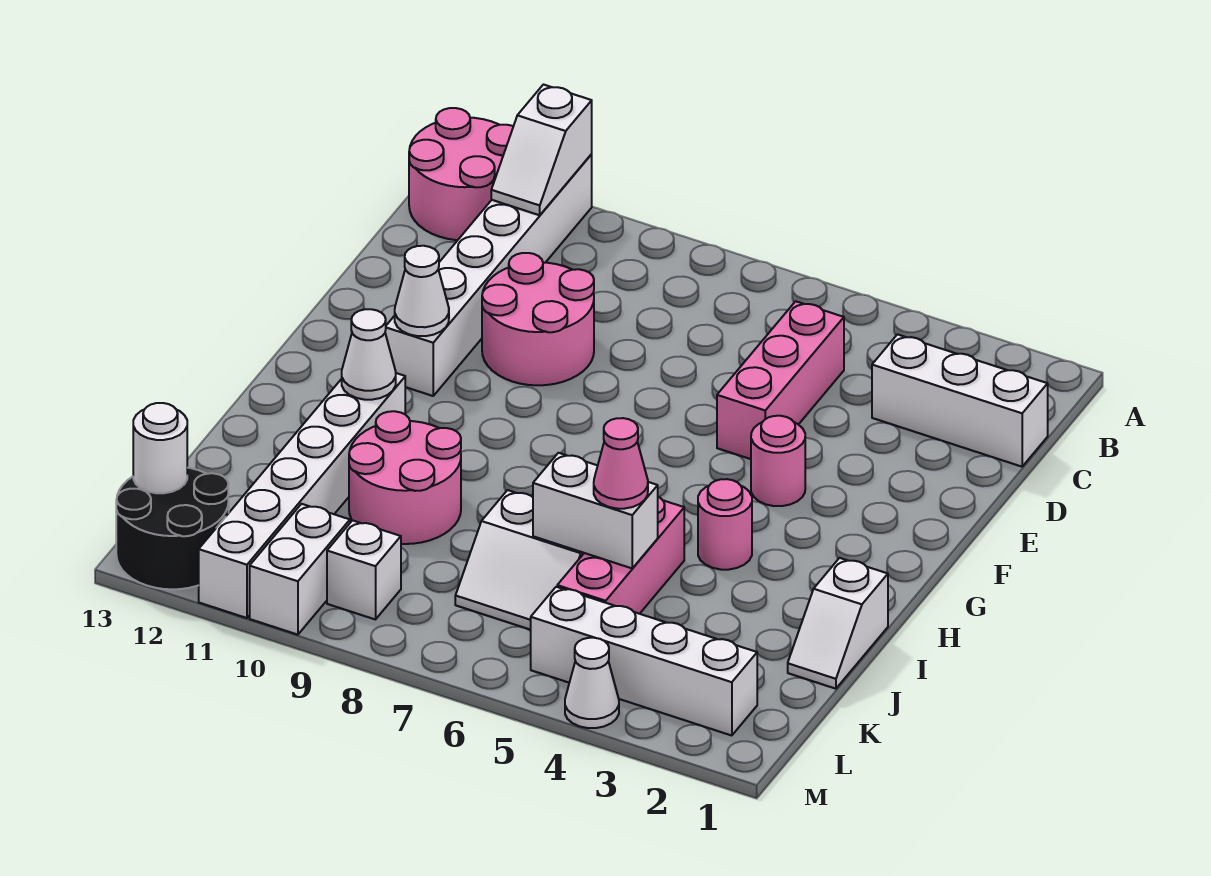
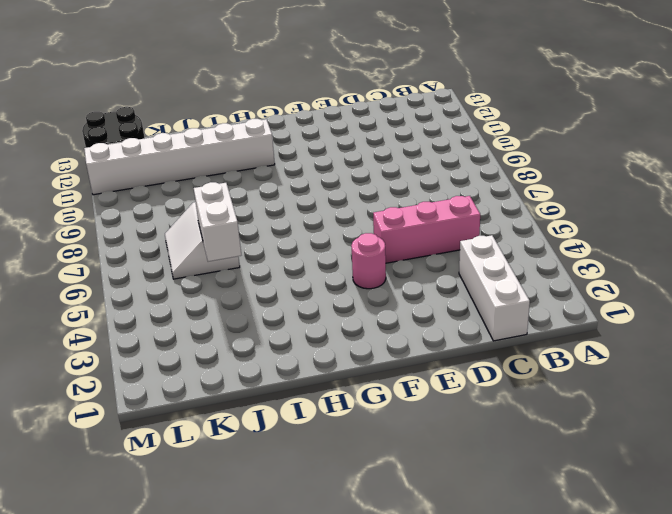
none -> white 1x6 brick [385,154,592,396]
none -> pink 2x2 round brick [409,108,513,240]
none -> pink 2x2 round brick [482,253,594,385]

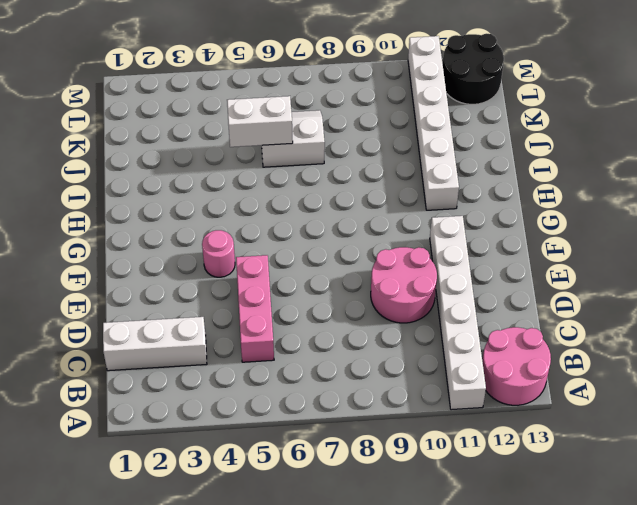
none -> pink 1x1 round brick [698,479,752,570]
none -> white 1x2 slope [788,558,888,689]
none -> pink 1x3 brick [557,497,684,614]

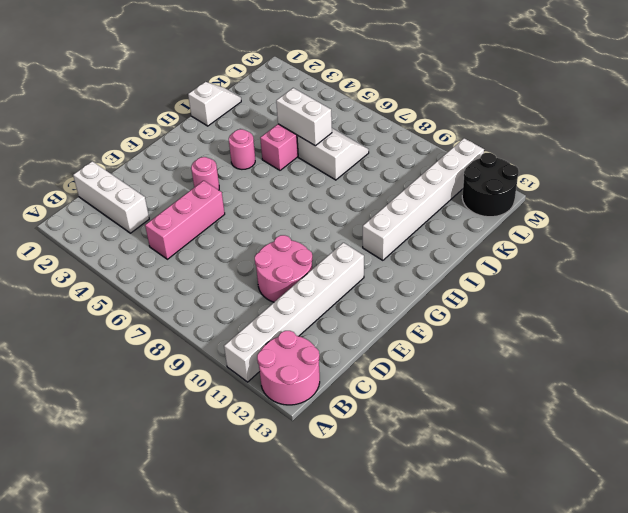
none -> pink 2x2 round brick [349,411,461,544]
none -> white 1x4 brick [531,587,757,736]
none -> white 1x1 brick [327,520,401,620]

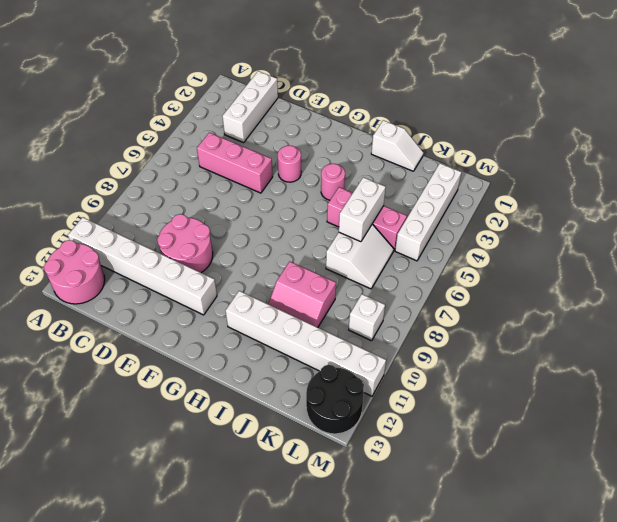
pink 2x2 slope [268,262,336,327] -> pink 2x2 round brick [349,411,461,544]
none -> white 1x2 brick [250,504,350,635]
none -> white 1x1 cone [565,638,619,728]
none -> white 1x2 slope [491,85,592,215]

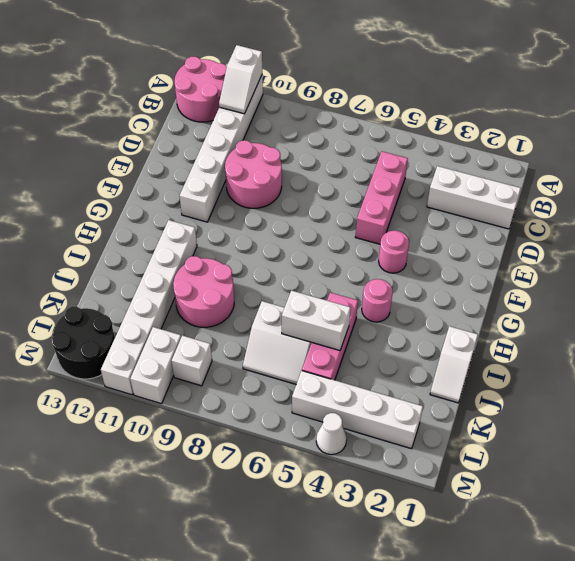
none -> white 1x1 cone [395,246,449,336]
none -> white 1x1 cone [342,309,396,400]
none -> white 1x1 round brick [133,403,187,493]

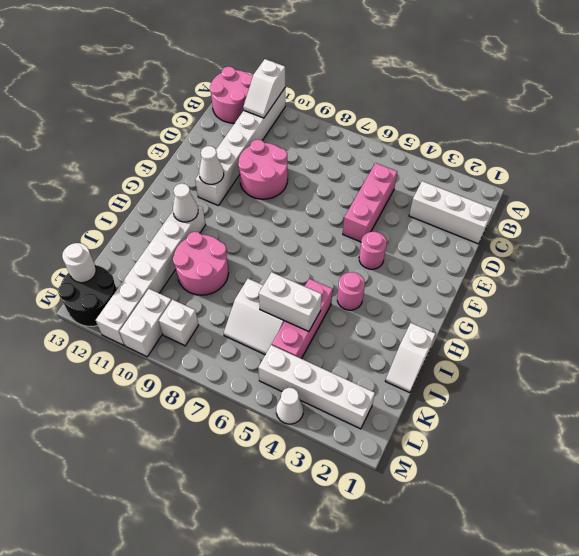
none -> pink 1x1 cone [594,418,648,509]

